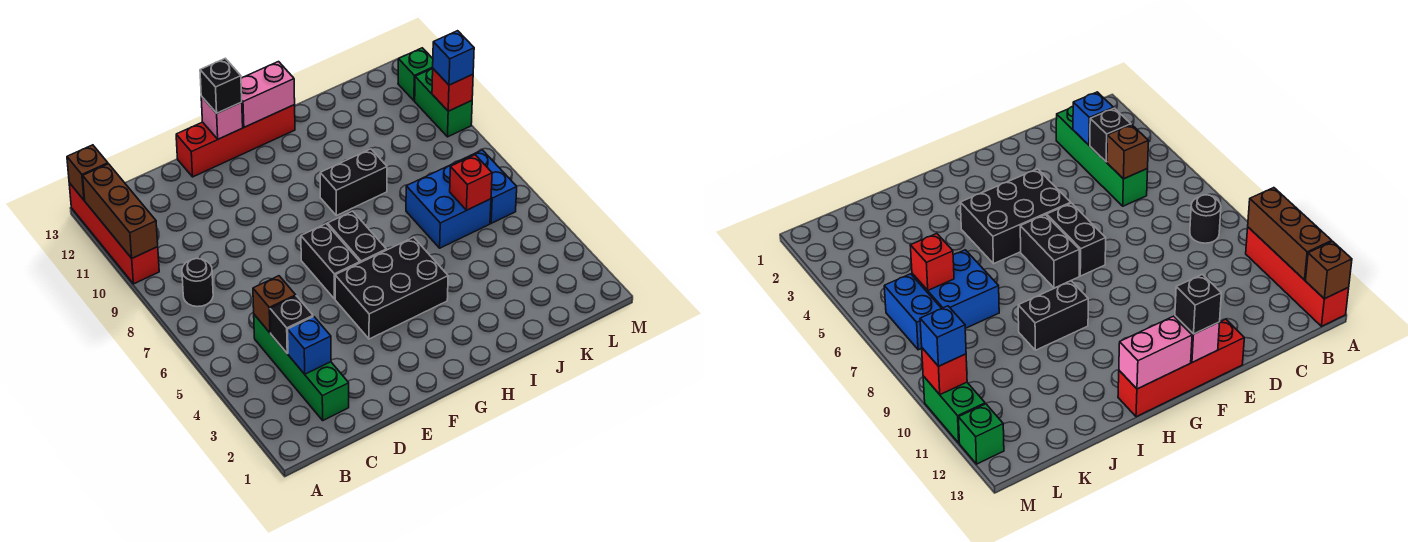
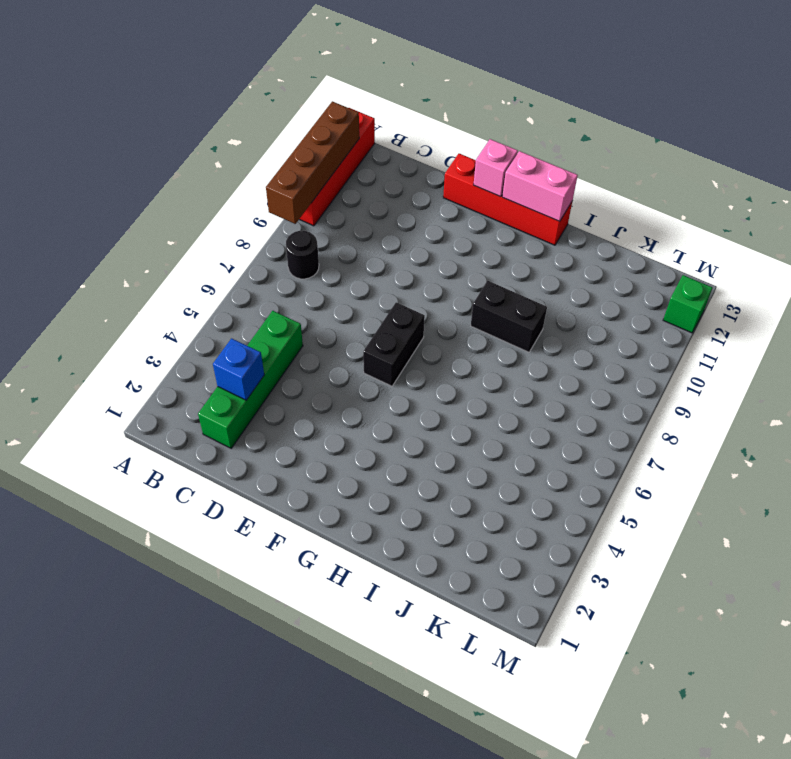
brown 1x4 brick [266,101,359,224] -> brown 1x3 brick [83,164,158,258]
none -> black 2x3 brick [335,237,448,339]
none -> black 1x2 brick [328,211,386,263]
none -> blue 2x2 brick [406,162,491,248]

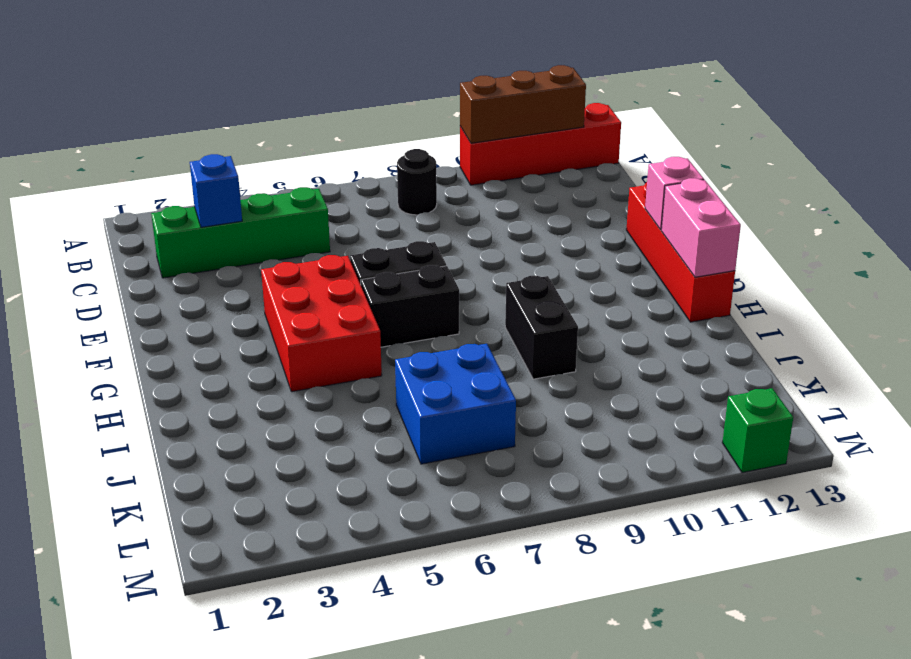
red 2x3 brick [261,255,382,392] -> black 2x3 brick [335,237,448,339]
none -> blue 1x2 brick [458,150,517,223]
none -> green 1x2 brick [415,68,472,137]
none -> brown 1x1 brick [67,145,108,200]

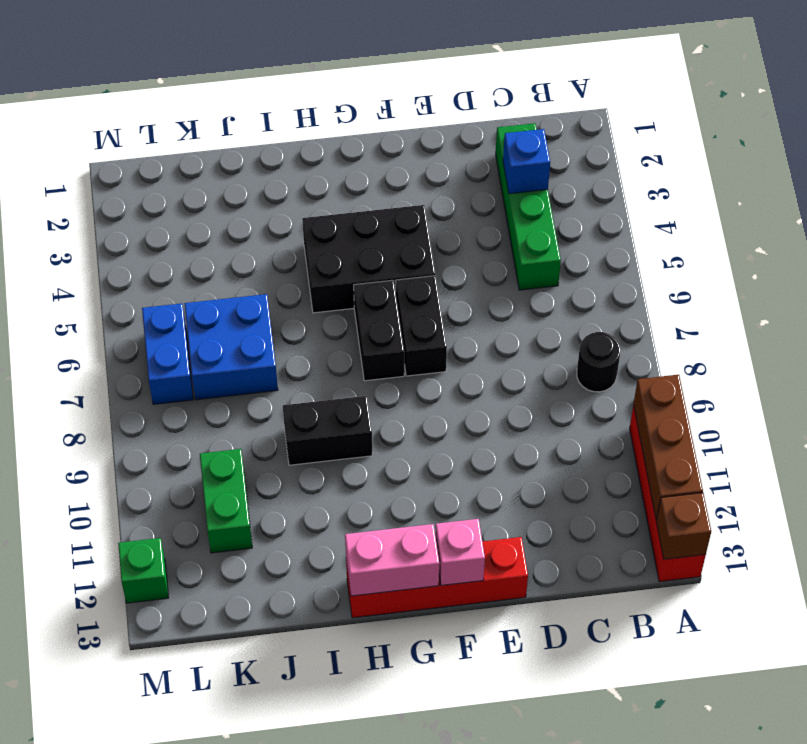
green 1x2 brick [200,449,252,553] -> green 1x2 brick moved to [415,68,472,137]
none -> black 1x1 brick [270,296,313,354]
none -> brown 1x1 brick [253,276,296,333]
none -> red 1x1 brick [450,155,492,210]

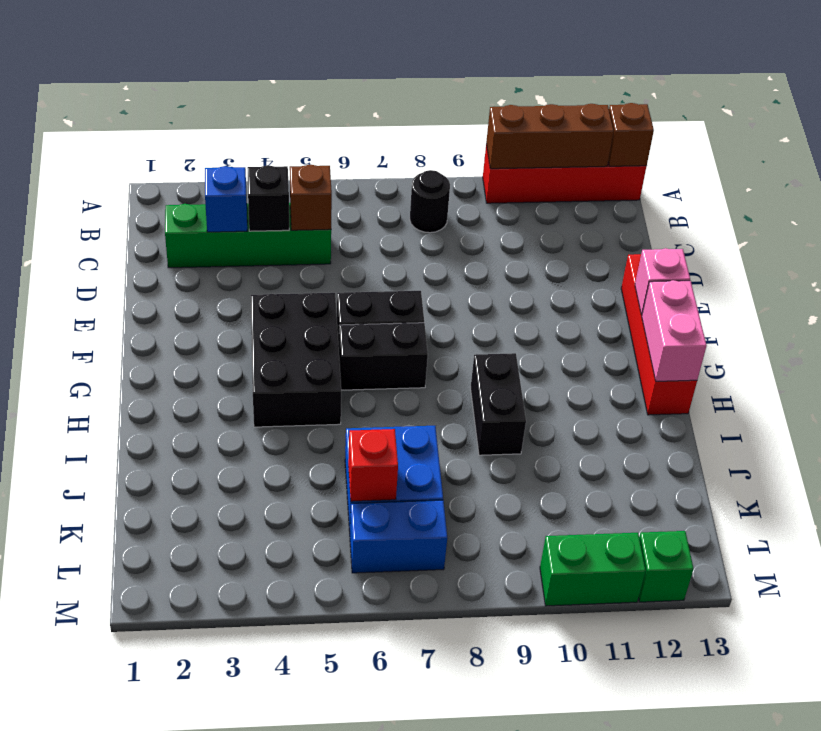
none -> red 1x1 brick [432,69,473,111]
none -> black 1x1 brick [200,58,242,113]
none -> blue 1x1 brick [433,31,474,85]

